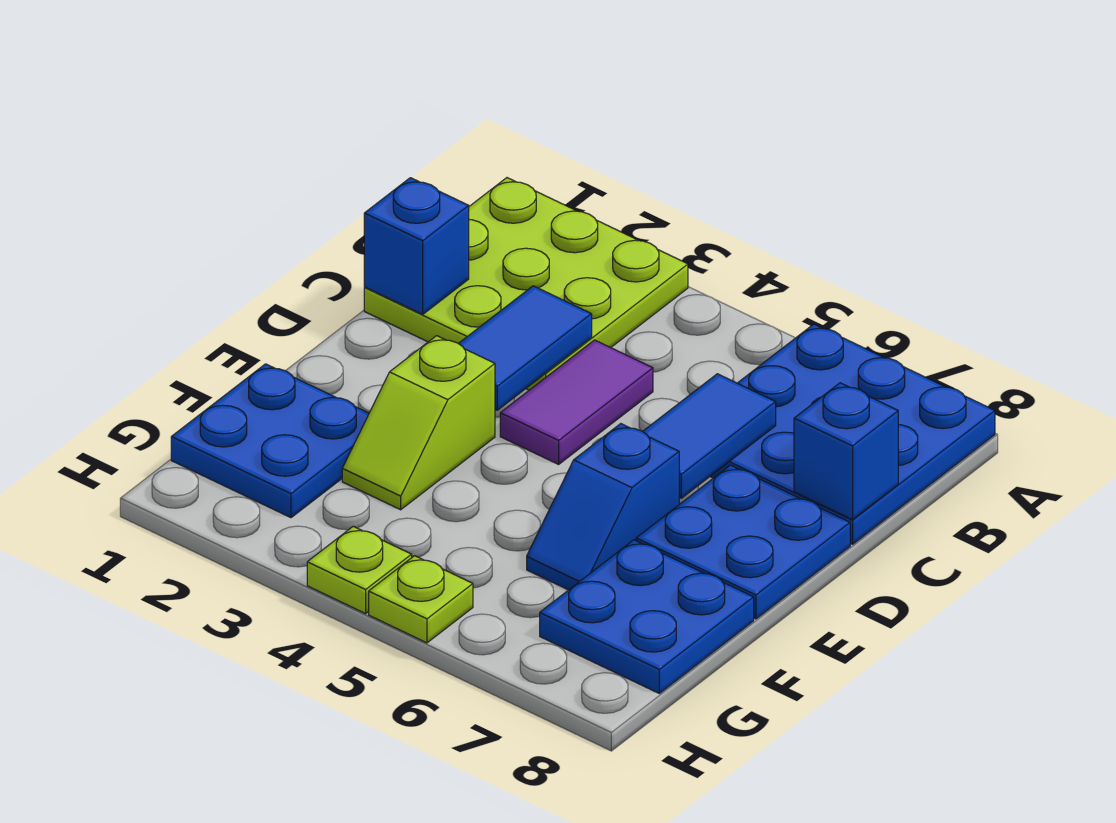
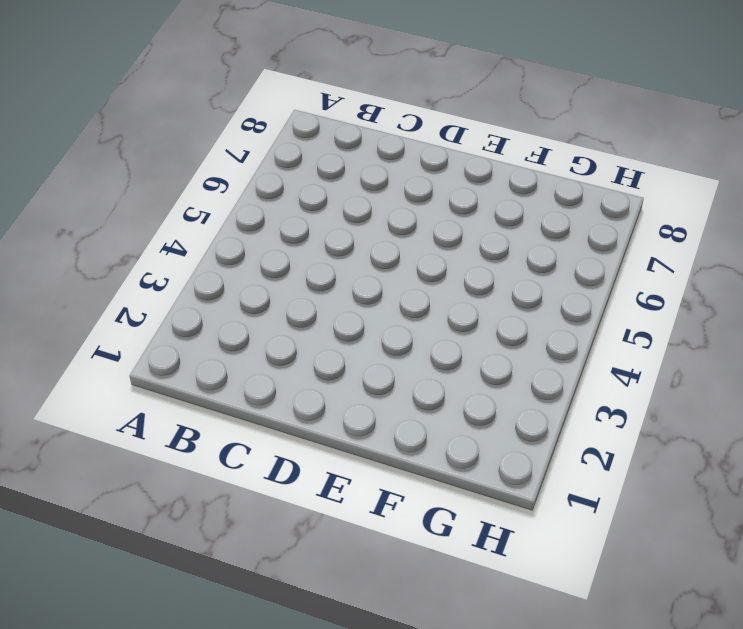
none -> lime 3x3 plate [364,178,688,390]
none -> blue 3x3 plate [710,324,995,544]
none -> purple 1x2 tile [500,340,653,464]

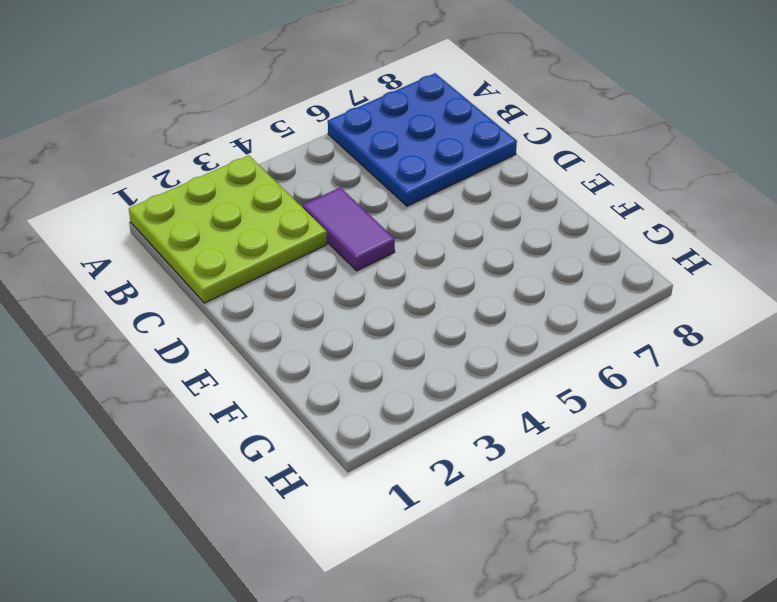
none -> blue 2x2 plate [636,465,850,619]
none -> lime 1x2 slope [342,336,495,510]
none -> blue 1x2 slope [527,424,679,590]

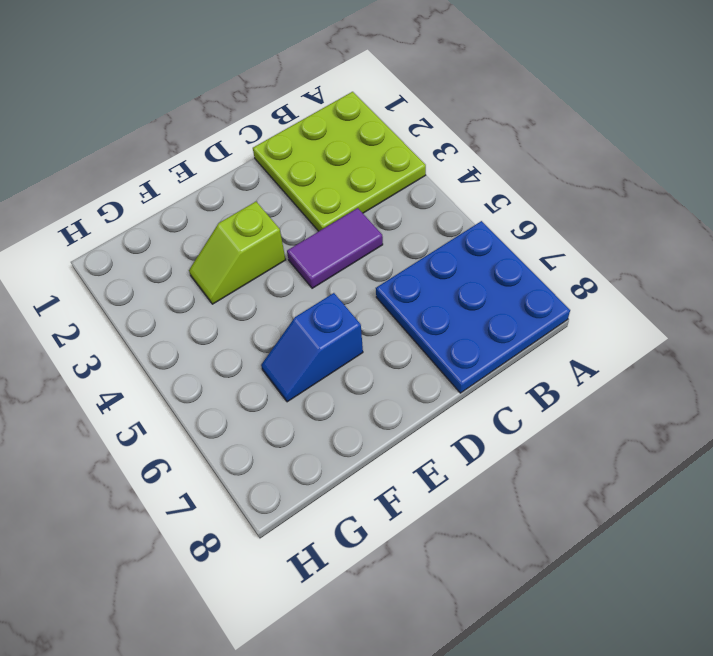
none -> blue 2x2 plate [636,465,850,619]
none -> blue 2x2 plate [171,364,369,518]
none -> blue 2x2 plate [540,540,754,693]

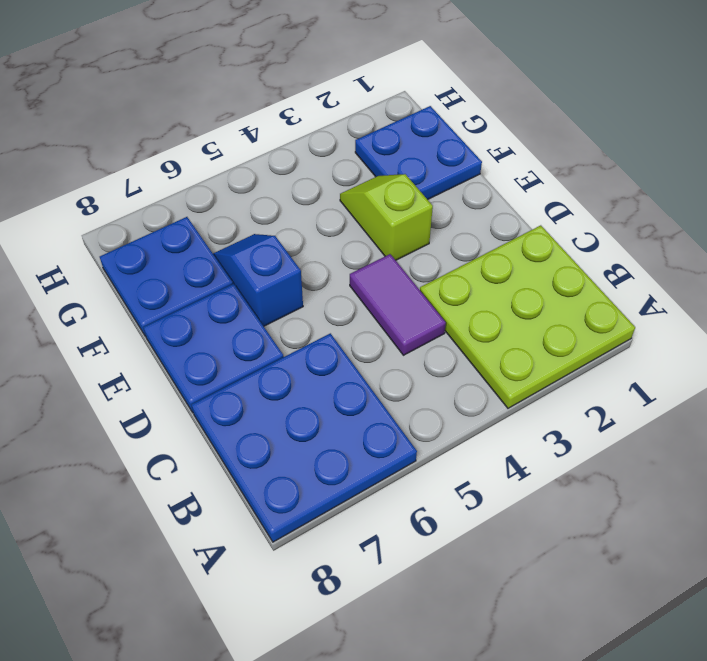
none -> lime 1x1 plate [307,526,412,614]
none -> lime 1x1 plate [369,556,473,643]
none -> blue 1x1 brick [364,178,469,314]

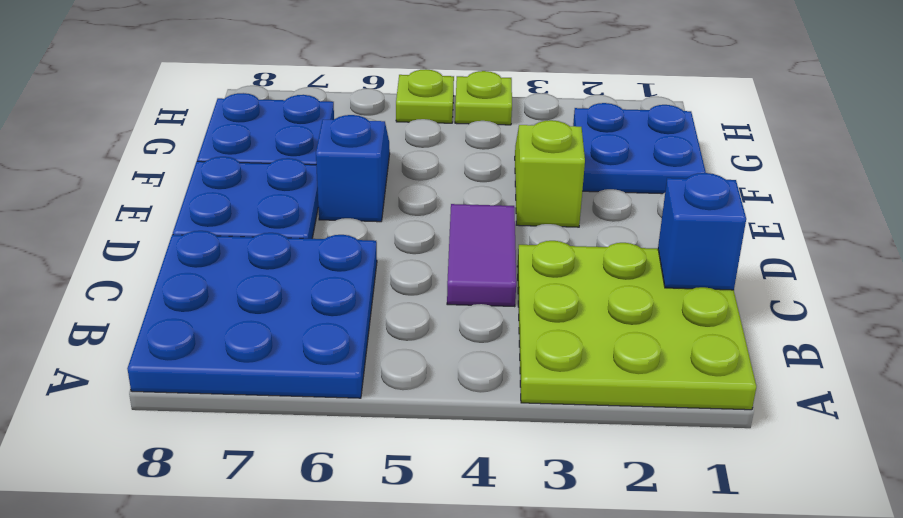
none -> blue 1x2 tile [458,286,592,410]
none -> blue 1x2 tile [643,374,776,498]
none -> blue 1x1 brick [794,383,898,520]

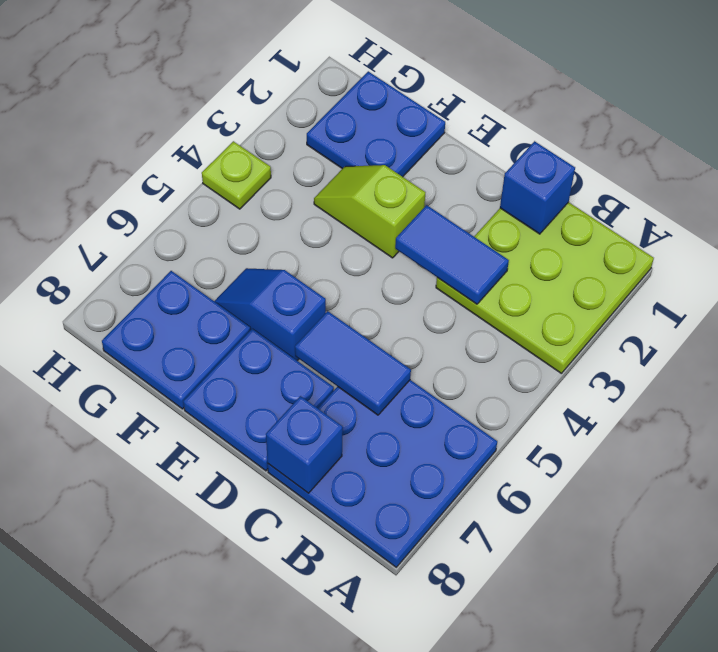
none -> purple 1x2 tile [500,340,653,464]
none -> lime 1x1 plate [369,556,473,643]

